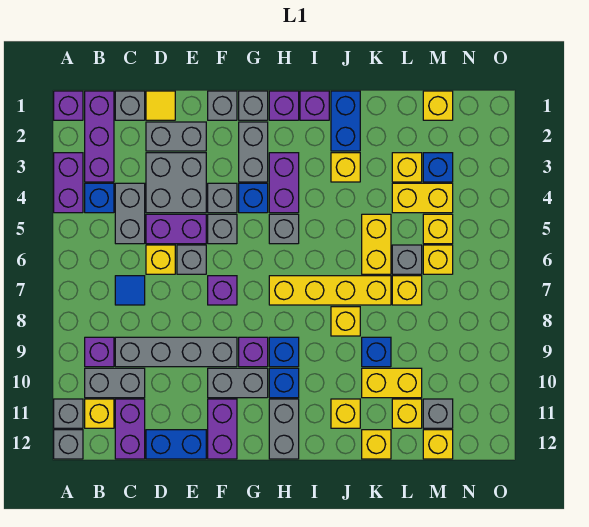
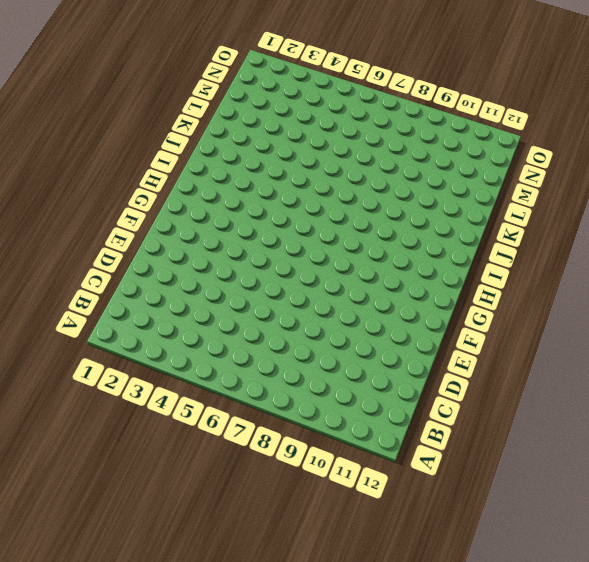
none -> purple 1x1 brick [54,91,83,120]
none -> purple 1x2 brick [54,153,83,213]
none -> grey 1x1 brick [54,399,83,428]
none -> grey 1x1 brick [54,430,83,459]

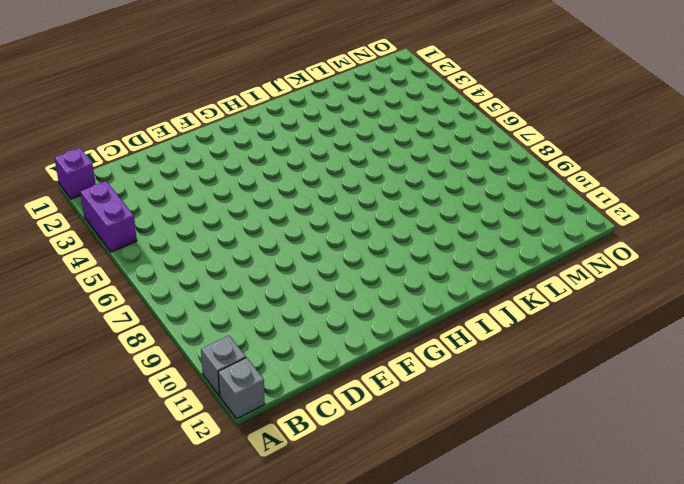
none -> purple 1x3 brick [85,91,114,182]
none -> blue 1x1 brick [85,183,114,213]
none -> purple 1x1 brick [85,337,114,367]
none -> grey 1x2 brick [85,368,145,398]

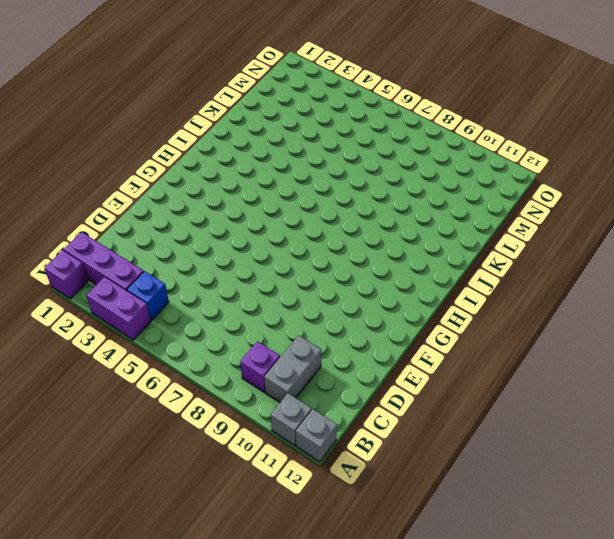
none -> yellow 1x1 brick [85,399,114,428]
none -> grey 1x1 brick [115,91,145,120]
none -> grey 1x2 brick [115,183,145,244]
none -> blue 1x1 tile [115,276,145,305]

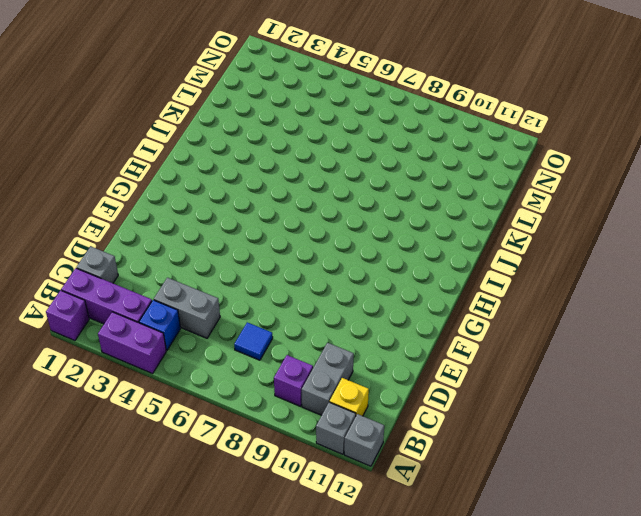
none -> grey 1x4 brick [115,337,237,367]
none -> purple 1x2 brick [115,399,145,459]
none -> yellow 1x1 tile [146,91,175,120]
none -> grey 1x2 brick [146,122,206,151]

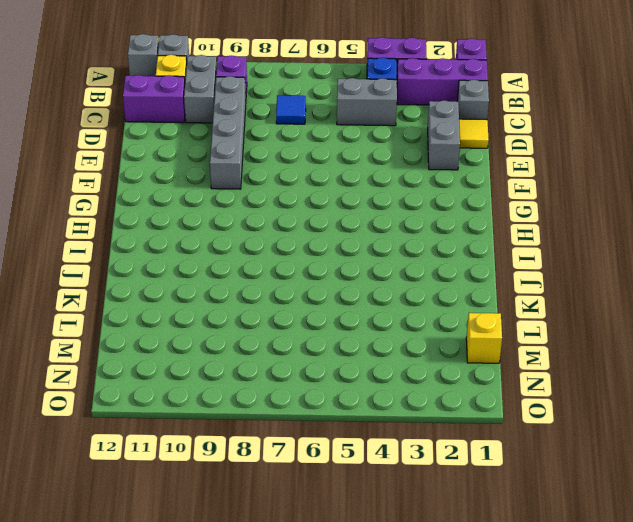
none -> grey 2x2 brick [146,153,206,213]
none -> purple 1x2 brick [146,214,206,244]
none -> yellow 1x1 brick [146,245,175,274]
none -> blue 1x2 brick [146,430,206,459]

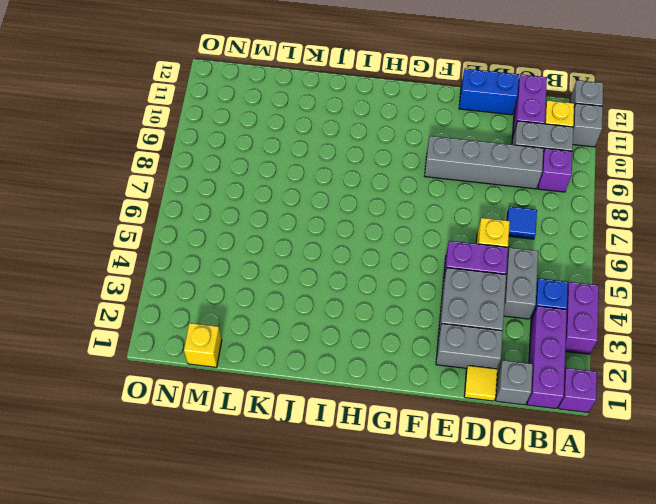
none -> grey 1x1 brick [177,245,206,274]
none -> grey 1x1 brick [208,91,237,120]
none -> grey 1x1 brick [208,183,237,213]
none -> grey 1x1 brick [208,214,237,244]

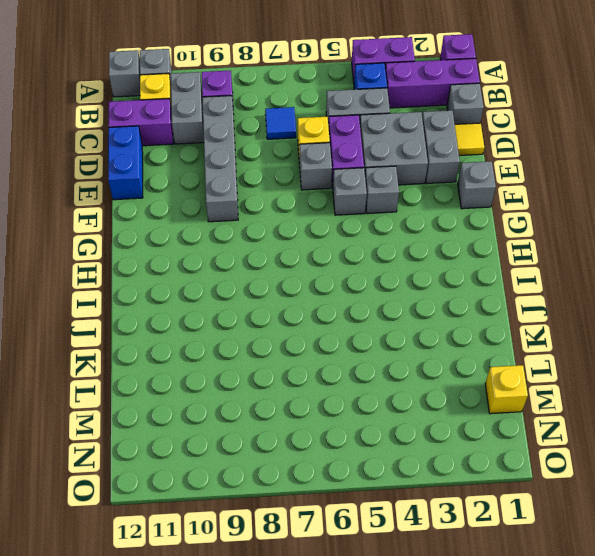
none -> purple 1x1 brick [208,276,237,305]
none -> grey 1x2 brick [208,368,268,398]
none -> purple 1x2 brick [208,399,237,459]
none -> grey 1x1 brick [239,91,268,120]

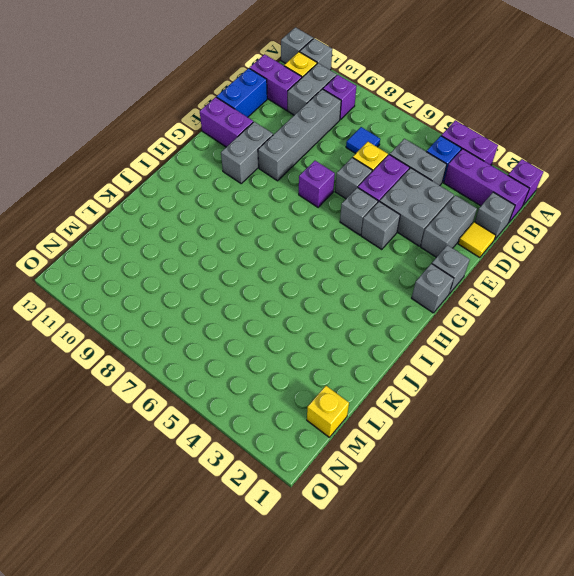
none -> grey 1x2 brick [239,122,268,182]
none -> blue 1x1 brick [239,183,268,213]
none -> purple 1x1 brick [239,337,268,367]
none -> purple 1x1 brick [269,91,299,120]

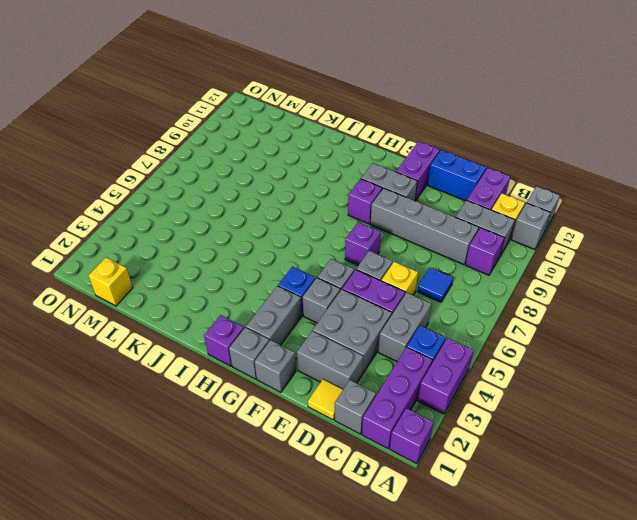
none -> purple 1x2 brick [269,153,299,213]
none -> grey 1x1 brick [269,214,299,244]
none -> yellow 1x4 brick [269,276,391,305]
none -> blue 1x1 brick [269,337,299,367]

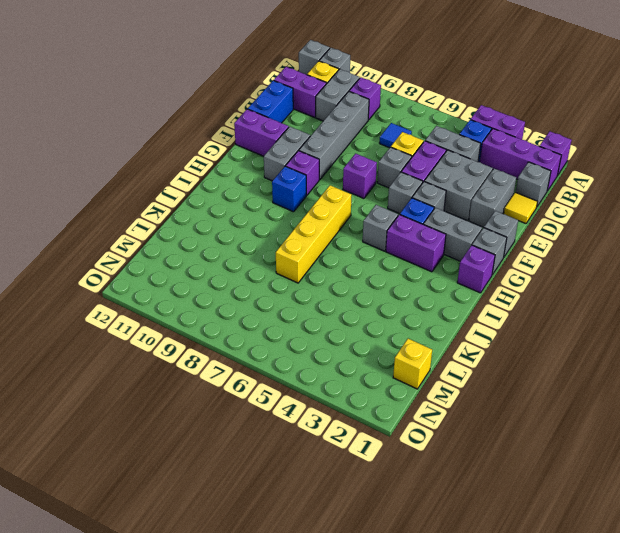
none -> blue 1x1 brick [269,368,299,398]
none -> grey 1x2 brick [269,399,299,459]
none -> purple 1x1 brick [300,91,329,120]
none -> blue 1x2 brick [331,91,360,151]

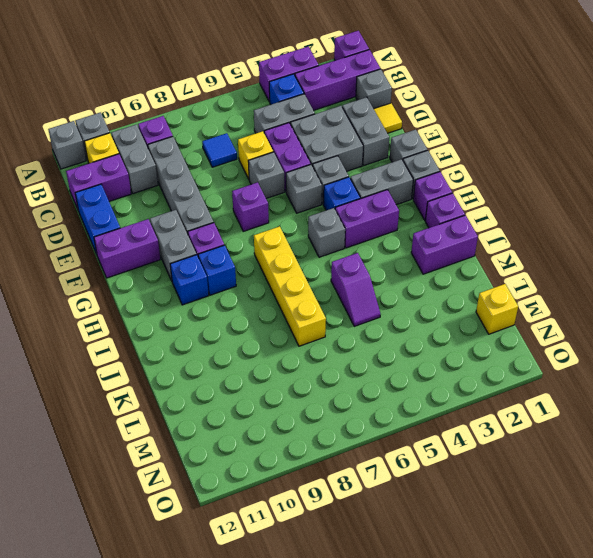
purple 1x2 brick [411,215,478,274] -> blue 1x2 brick [331,91,360,151]
purple 1x2 slope [331,253,381,326] -> yellow 1x2 brick [362,214,391,274]
none -> grey 1x2 brick [269,399,299,459]
none -> yellow 1x1 brick [331,153,360,182]
none -> yellow 1x1 brick [331,307,360,336]
none -> yellow 1x1 brick [331,399,360,428]

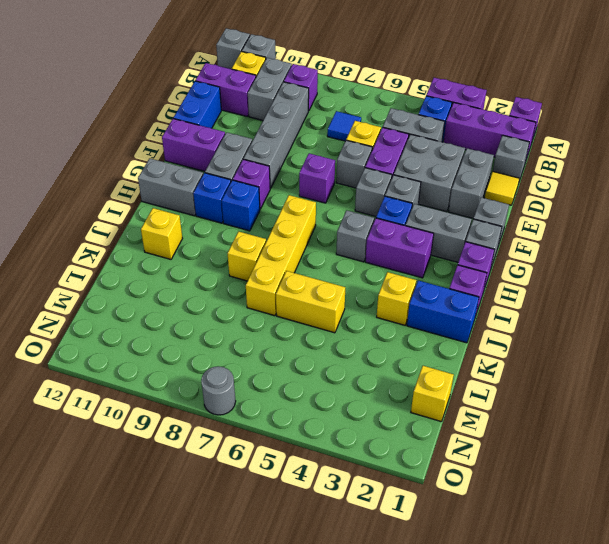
grey 1x1 round brick [201,366,236,415] -> none
none -> blue 1x1 brick [362,337,391,367]
none -> yellow 1x2 brick [362,368,422,398]
none -> yellow 1x1 brick [362,430,391,459]
none -> yellow 1x1 brick [392,153,422,182]

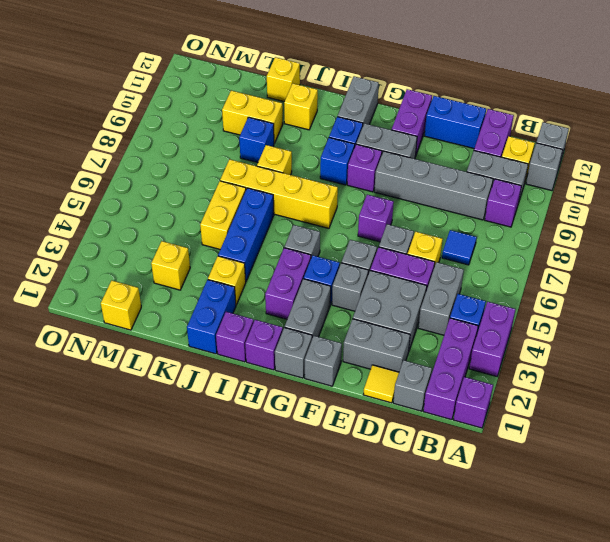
blue 1x3 brick [218,188,274,281] -> none
none -> yellow 1x2 brick [392,183,453,213]
none -> grey 1x1 brick [392,245,422,274]
none -> yellow 1x1 brick [392,276,422,305]
none -> yellow 1x1 brick [392,399,422,428]

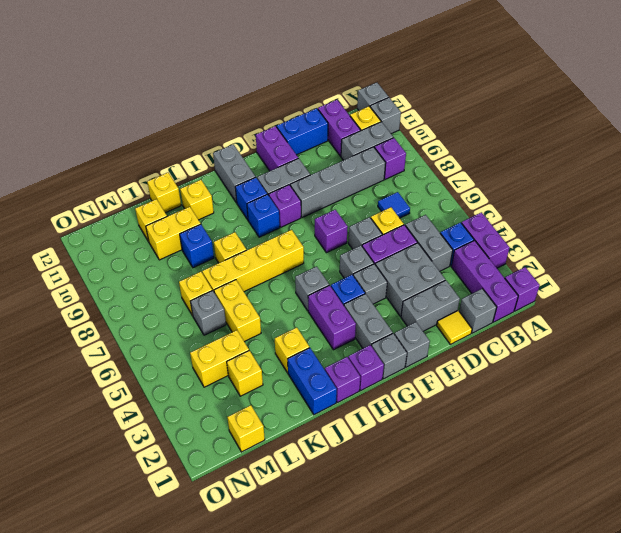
none -> blue 1x1 brick [423,153,453,182]
none -> yellow 1x1 brick [423,214,453,244]
none -> yellow 1x1 brick [423,245,453,274]
none -> grey 1x1 brick [423,399,453,428]

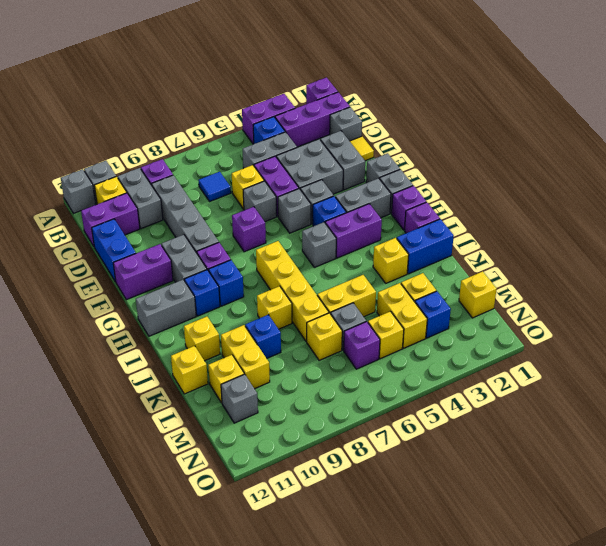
purple 1x1 brick [344,321,380,369] -> yellow 1x1 brick [423,245,453,274]
none -> yellow 1x1 brick [423,430,453,459]

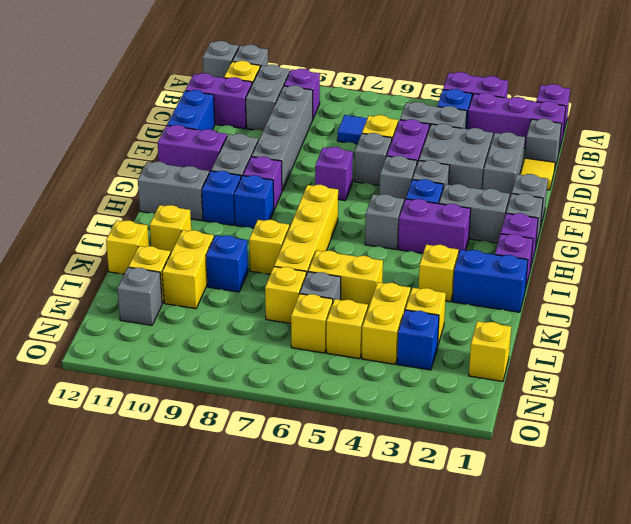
none -> yellow 1x1 brick [423,430,453,459]

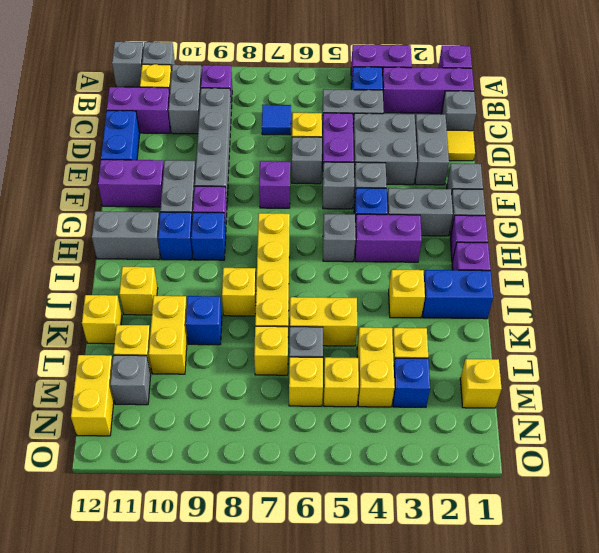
yellow 1x2 brick [71,355,114,436] -> yellow 1x1 brick [423,430,453,459]

